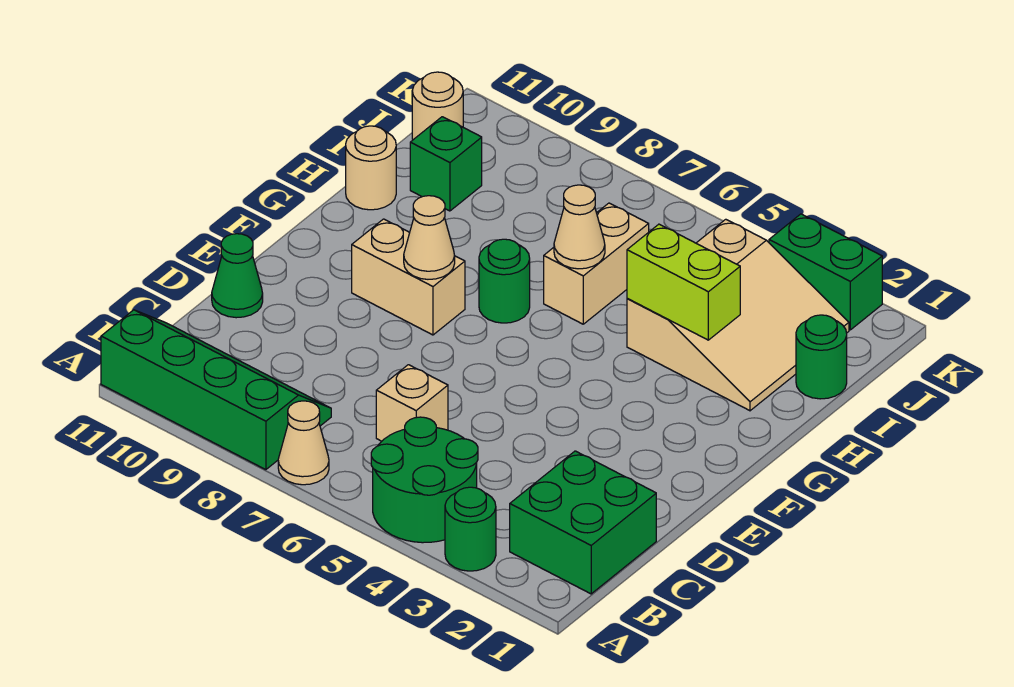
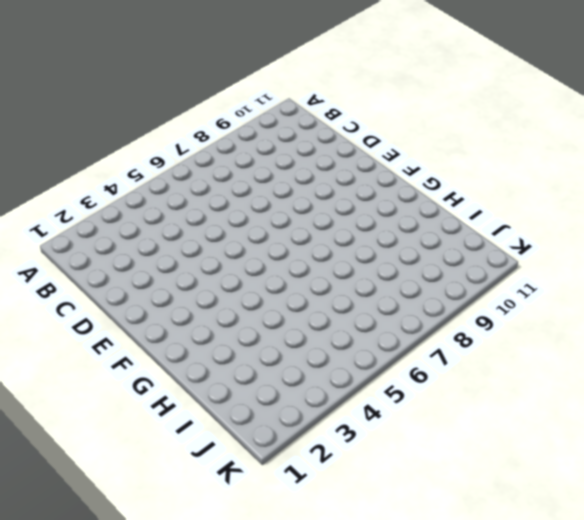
none -> green 1x1 round brick [445,487,496,571]
none -> green 2x2 round brick [371,417,478,543]
none -> tan 1x1 cone [278,401,329,485]

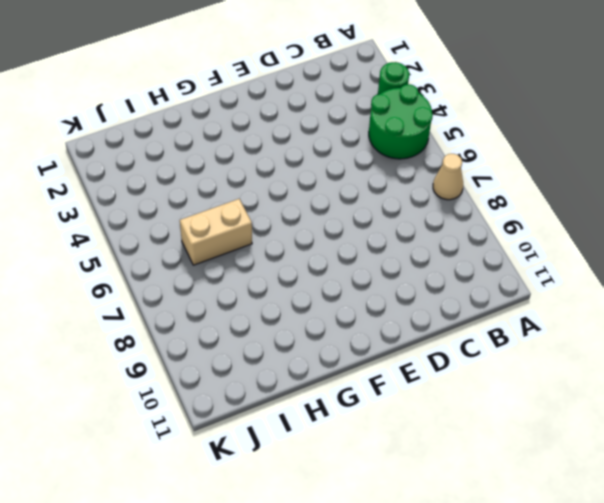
none -> green 2x4 slope [101,310,331,470]
none -> green 2x2 brick [510,451,656,594]
none -> tan 1x1 brick [376,365,448,441]

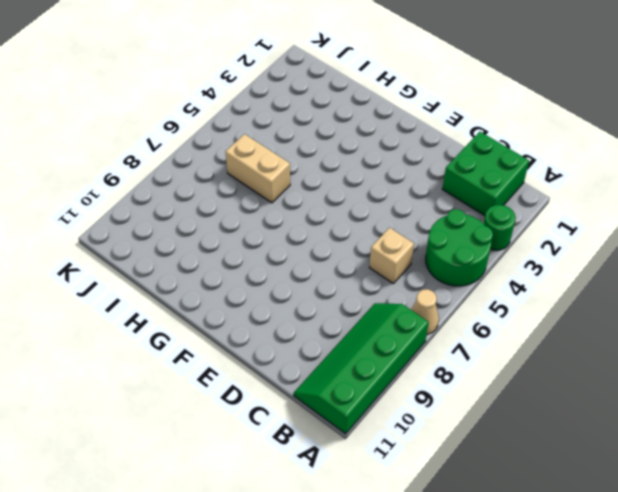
none -> green 1x1 cone [212,234,263,318]
none -> tan 1x2 brick [352,219,465,335]
none -> green 1x1 round brick [479,239,530,323]

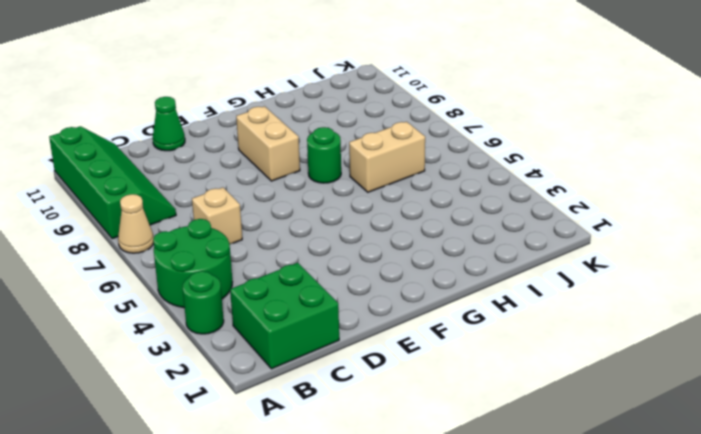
none -> tan 3x3 slope [627,219,849,411]
none -> tan 1x1 round brick [346,126,396,210]
none -> green 1x1 round brick [796,315,847,399]

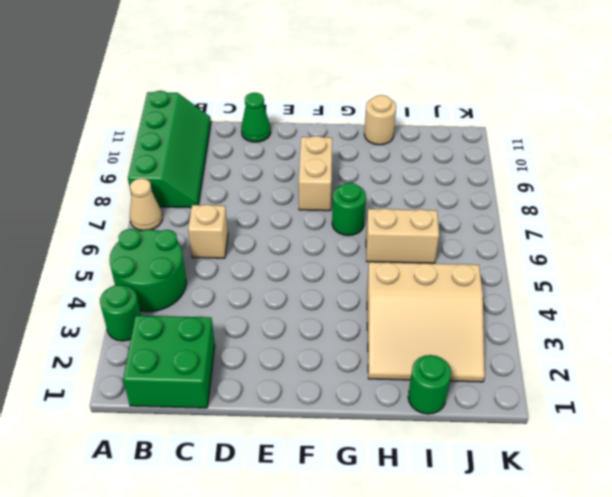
none -> green 1x1 brick [410,117,482,211]
none -> tan 1x1 round brick [412,72,463,140]
none -> green 1x2 brick [769,214,882,330]

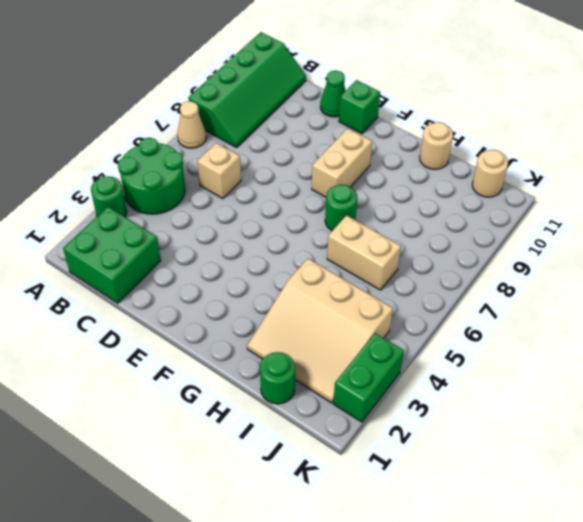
green 1x1 brick [339,80,380,133] -> green 1x1 brick moved to [410,117,482,211]
none -> tan 1x1 cone [404,196,455,279]
none -> lime 1x2 brick [627,224,740,340]
none -> tan 1x1 cone [554,185,605,269]

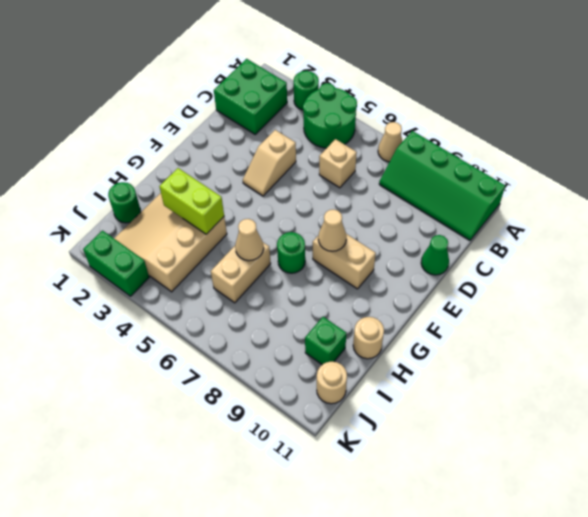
tan 1x2 slope [243,130,296,196] -> none

